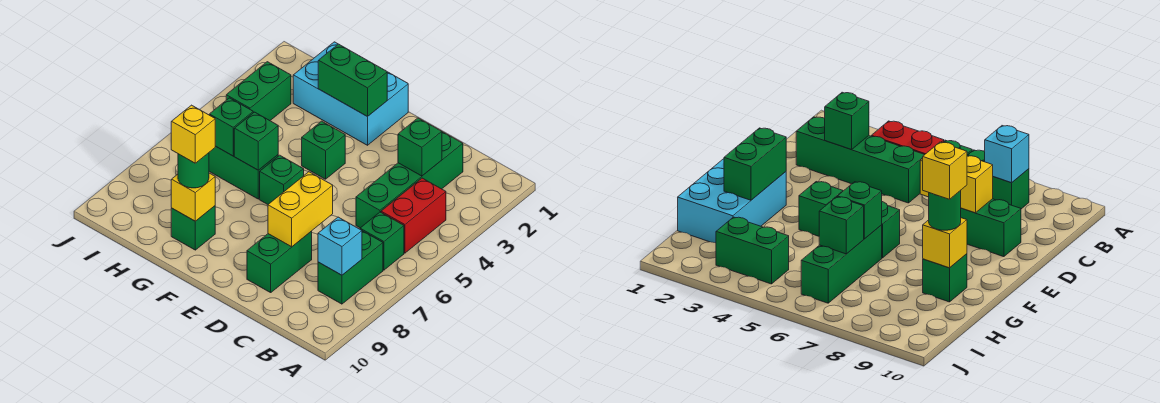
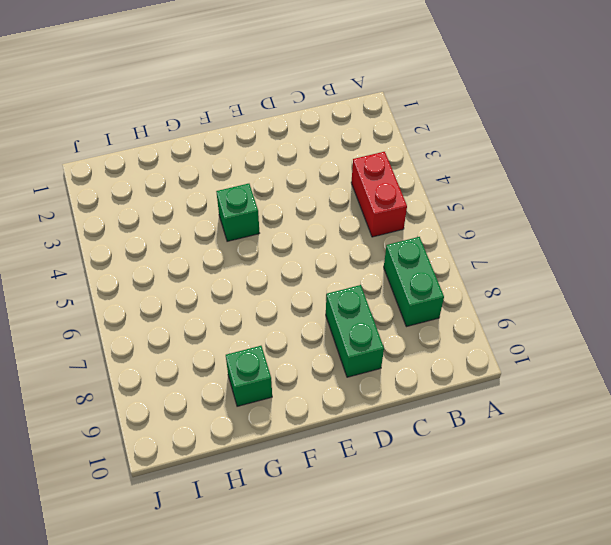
none -> green 1x1 brick [360,212,404,270]
none -> green 1x4 brick [356,132,463,228]
none -> cyan 2x3 brick [293,42,408,145]

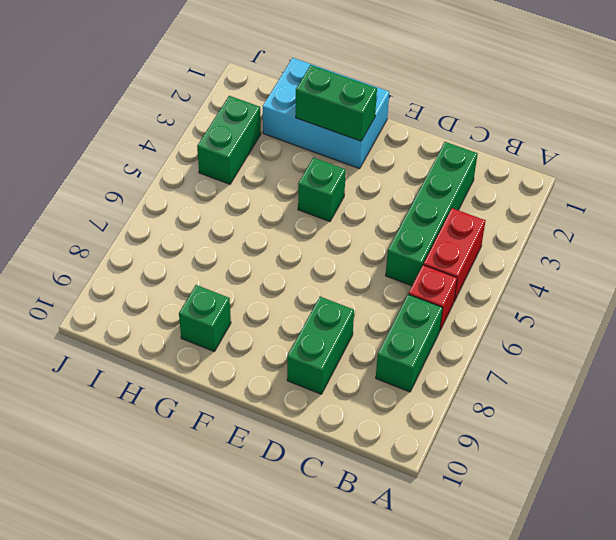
red 1x1 brick [409,265,457,330] -> green 1x1 brick [360,212,404,270]
none -> green 1x1 brick [260,155,304,204]
none -> green 1x3 brick [209,146,278,199]
none -> cyan 1x1 brick [318,217,362,275]

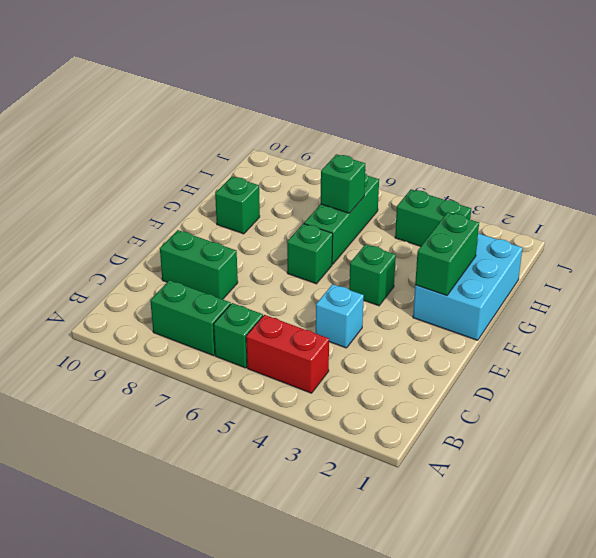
cyan 1x1 brick [316,284,364,348] -> cyan 1x1 brick moved to [318,217,362,275]
none -> green 1x4 brick [356,132,463,228]
none -> green 1x1 brick [398,118,442,176]
none -> yellow 1x2 brick [268,172,333,247]

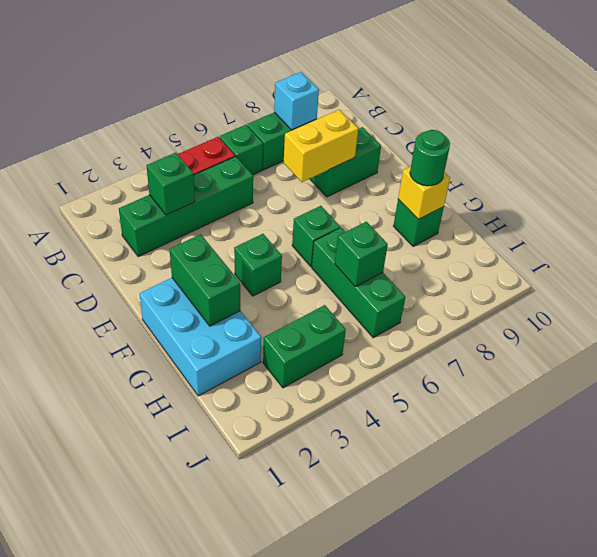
none -> green 1x1 brick [234,112,278,170]
none -> yellow 1x1 brick [171,105,215,163]

